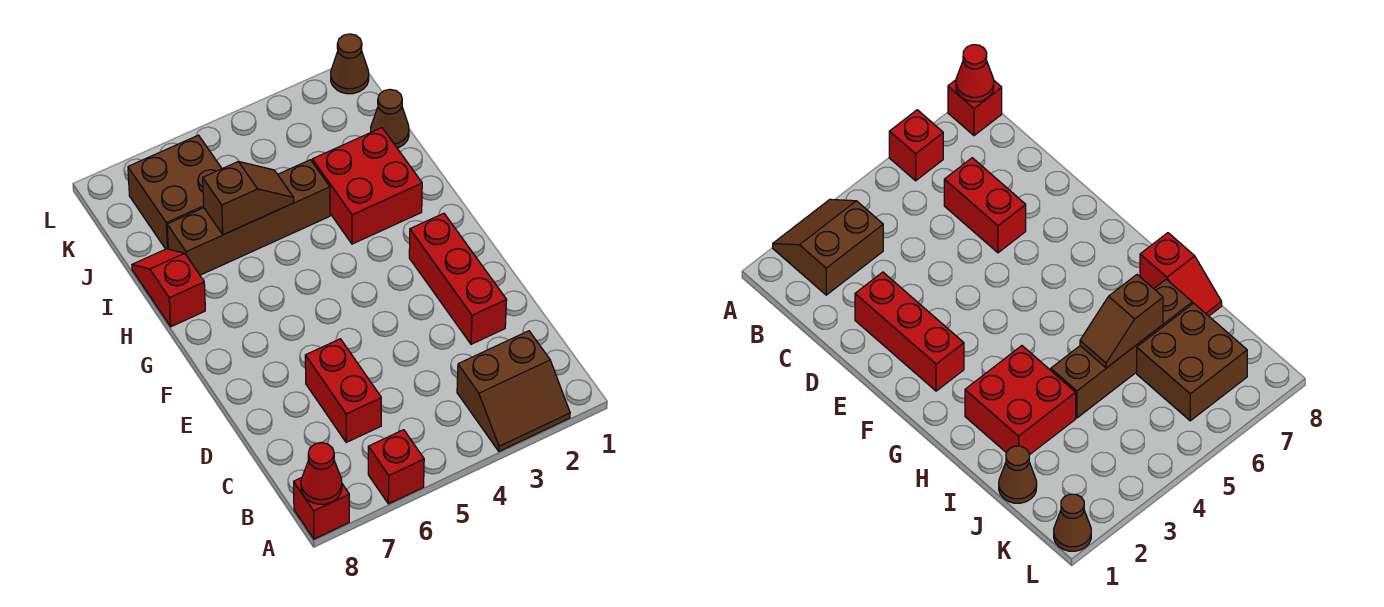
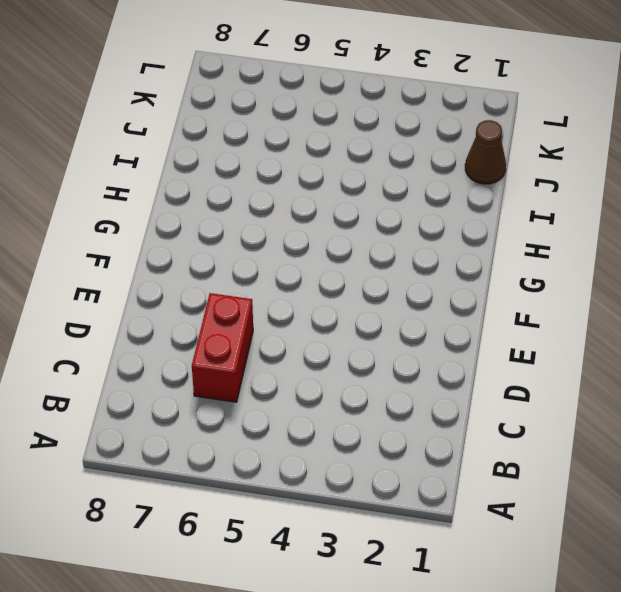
none -> brown 2x2 slope [457,331,570,451]
none -> red 1x1 brick [368,430,424,504]
none -> red 1x1 brick [294,478,349,539]

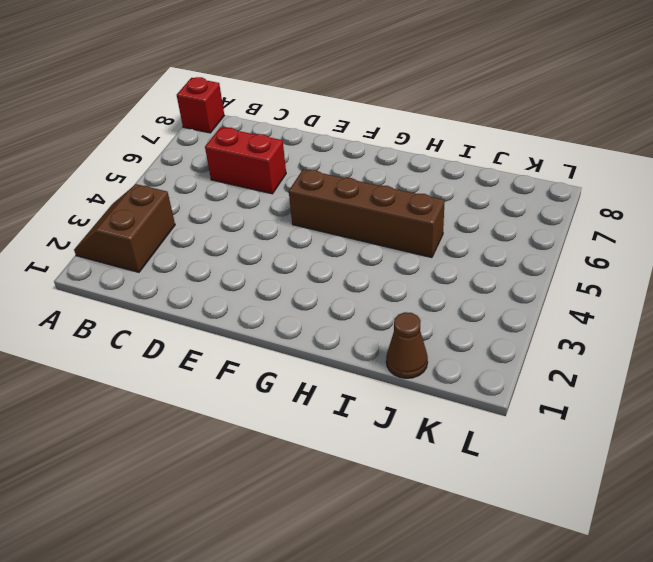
brown 1x4 brick [289,169,445,258] -> brown 1x4 brick turned to [167,160,330,275]
none -> red 1x1 brick [368,430,424,504]
none -> red 1x3 brick [409,213,507,344]
none -> red 2x2 brick [312,128,422,244]

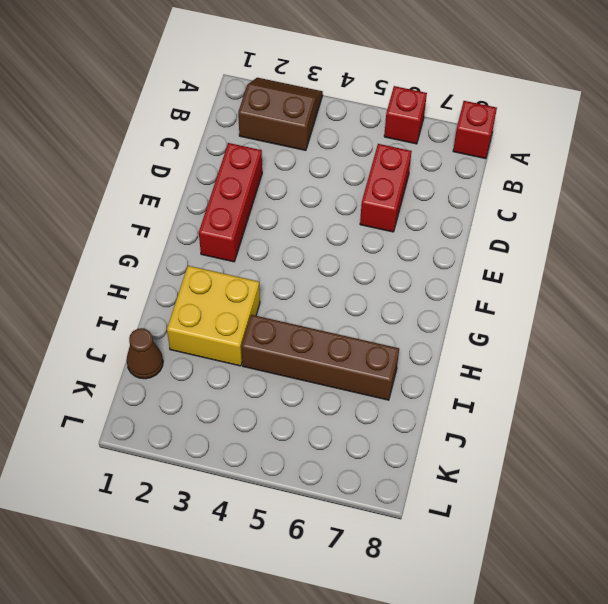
yellow 2x2 brick [167,266,260,366] -> red 2x2 brick [312,128,422,244]
none -> red 1x2 slope [132,249,205,327]
none -> brown 2x2 brick [128,135,222,249]
none -> brown 1x1 cone [331,34,369,94]

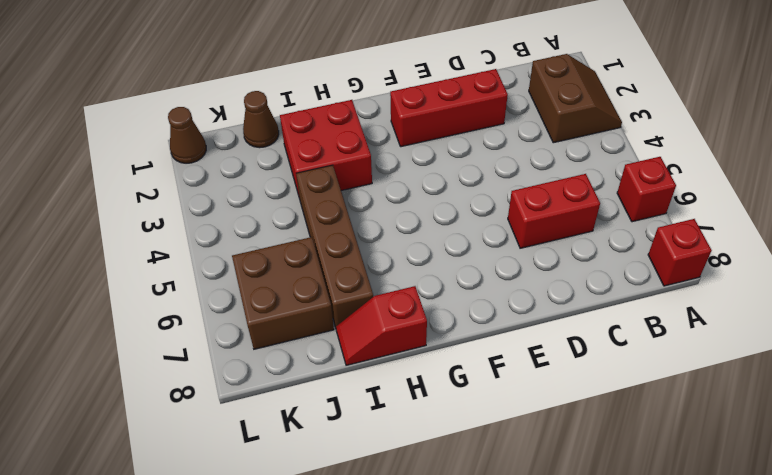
none -> red 1x1 cone [301,443,342,504]
none -> brown 1x2 slope [203,162,294,235]

